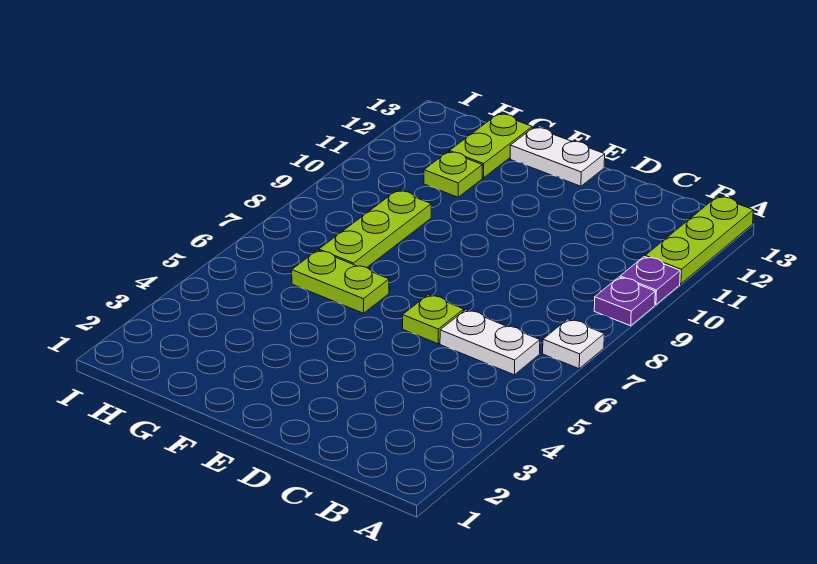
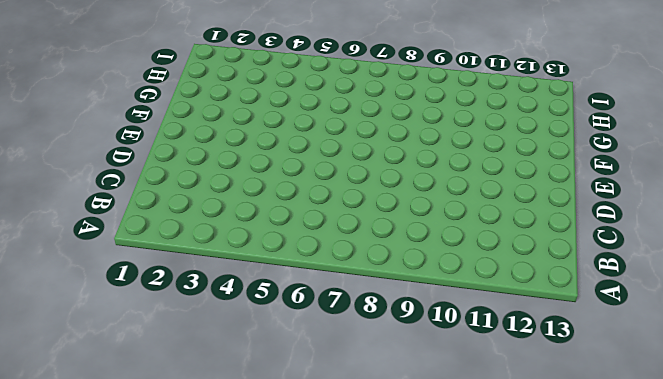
none -> white 1x1 plate [543,319,604,369]
none -> purple 1x1 plate [594,277,655,326]

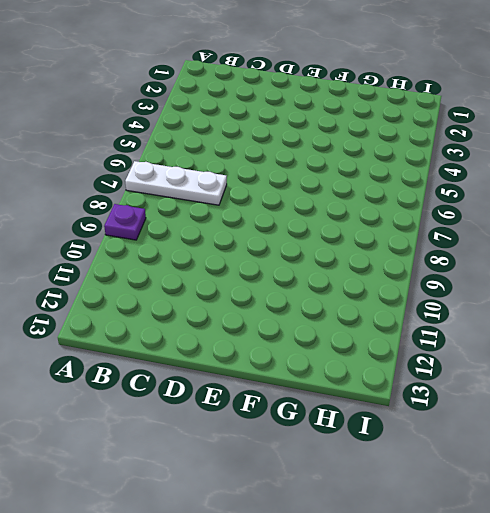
white 1x3 plate [125,161,227,205] -> white 1x1 plate [543,319,604,369]
none -> purple 1x1 plate [620,257,680,305]
none -> lime 1x3 plate [645,196,753,284]

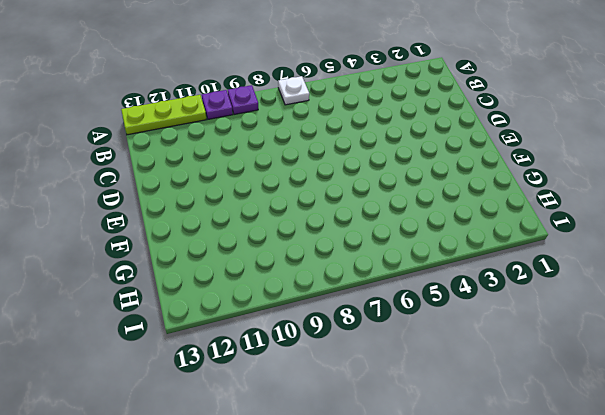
none -> white 1x2 plate [440,310,540,375]
none -> lime 1x1 plate [403,295,464,344]

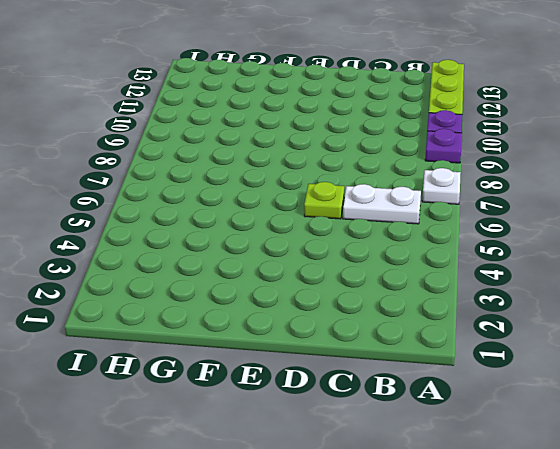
none -> white 1x2 plate [510,127,605,186]
none -> lime 1x2 plate [292,250,389,313]

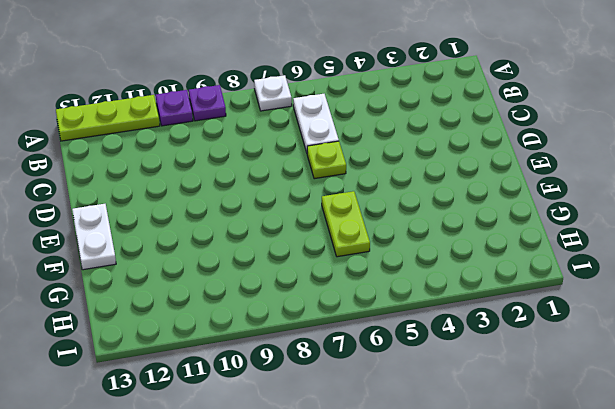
none -> lime 1x3 plate [319,190,431,267]
none -> lime 1x1 plate [424,152,482,197]

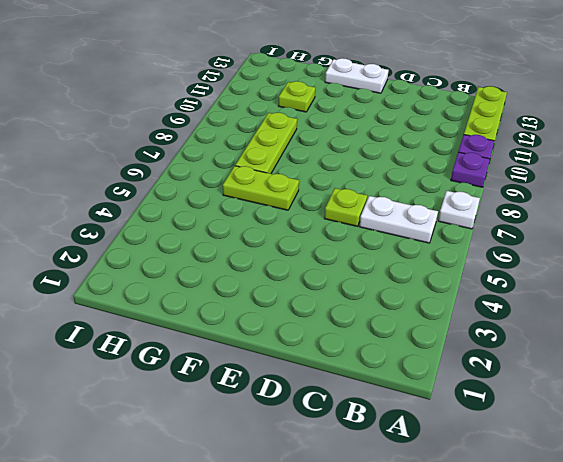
none -> lime 1x2 plate [449,114,532,178]

